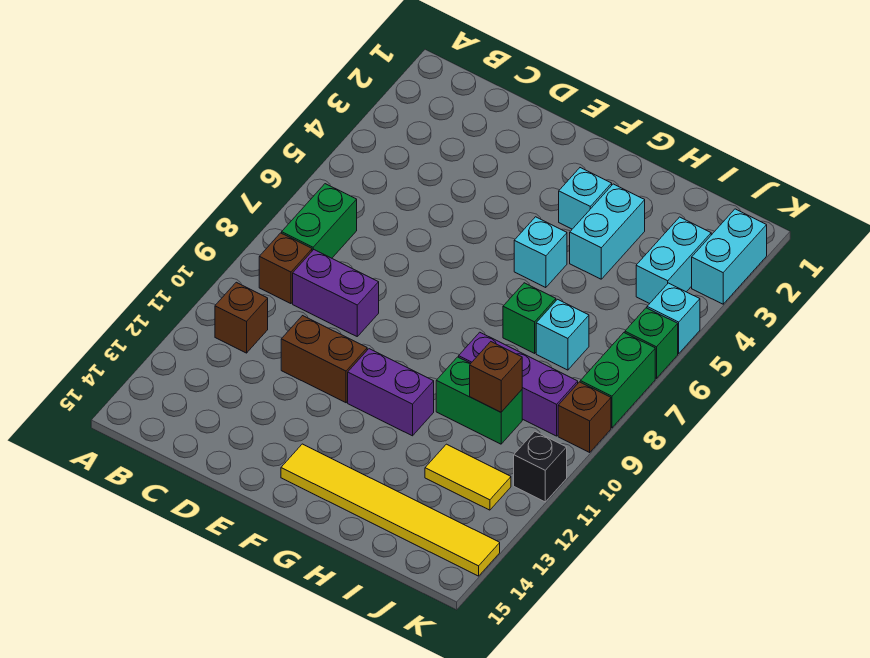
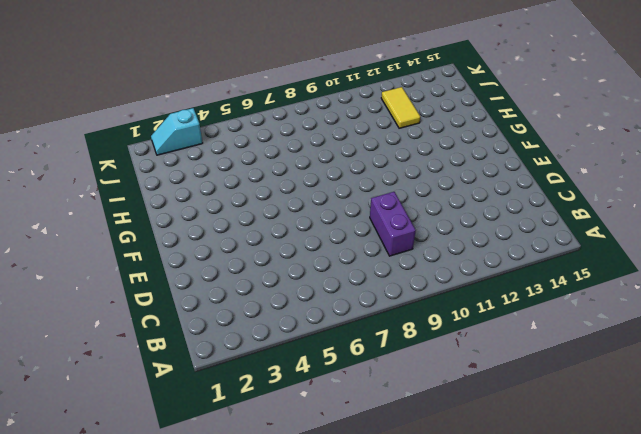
cyan 1x2 slope [151,108,203,155] -> cyan 1x2 brick [692,209,767,304]
none -> green 1x2 brick [282,184,357,258]
none -> brown 1x1 brick [259,233,312,304]
none -> brown 1x1 brick [215,282,268,353]

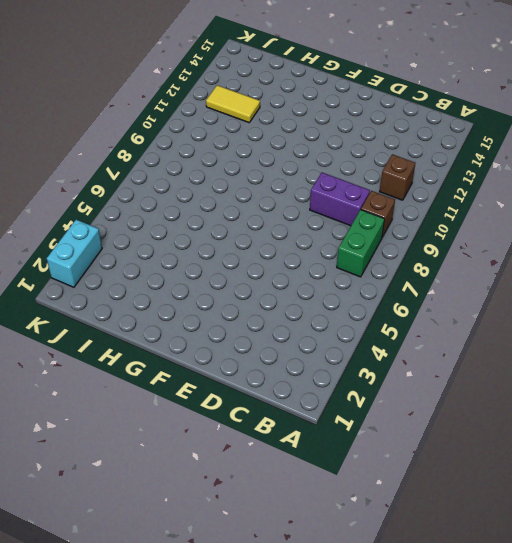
none -> brown 1x2 brick [281,316,367,403]
none -> purple 1x2 brick [348,349,434,436]
none -> yellow 1x6 tile [281,444,500,576]

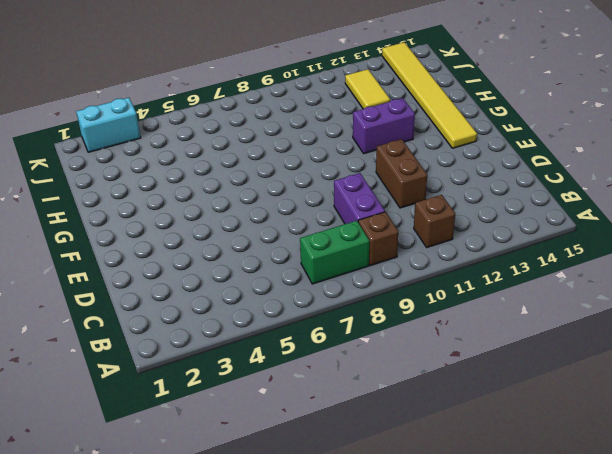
purple 1x2 brick [353,98,415,154] -> purple 1x2 brick turned to [348,349,434,436]
none -> cyan 1x1 brick [559,168,612,229]
none -> cyan 1x1 brick [514,217,567,288]
none -> cyan 1x2 brick [570,184,645,279]

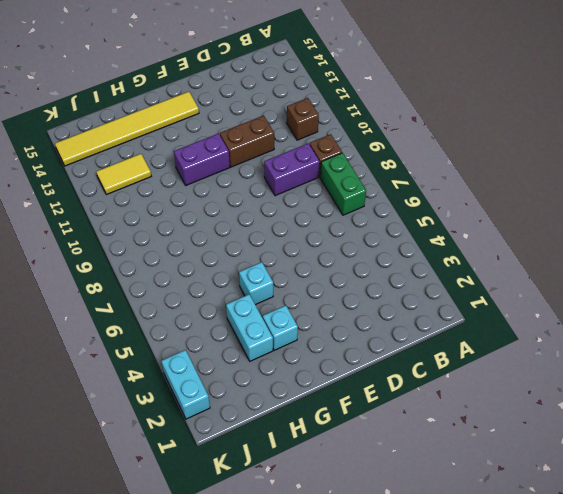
none -> green 1x1 brick [503,283,556,353]
none -> purple 1x3 brick [459,332,578,436]
none -> green 1x2 brick [436,357,522,444]

